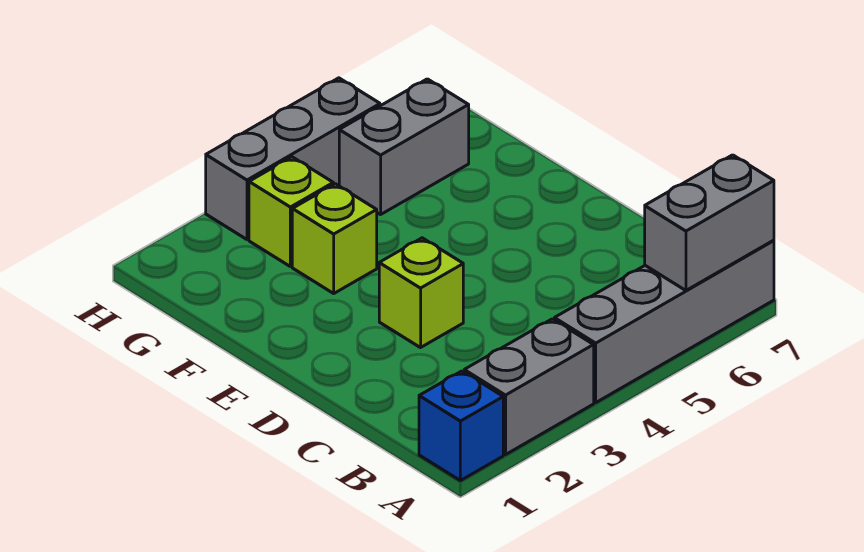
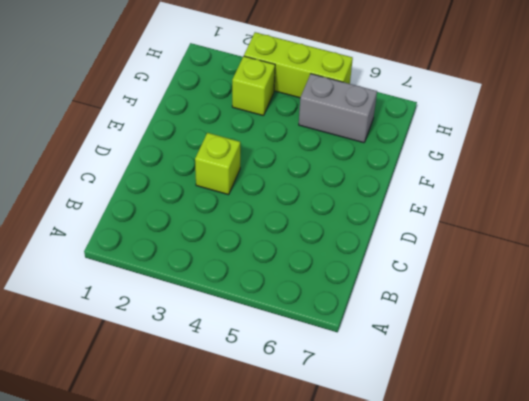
lime 1x3 brick [244,32,353,98] -> grey 1x3 brick [206,78,380,239]
none -> blue 1x1 brick [419,371,503,481]
none -> grey 1x2 brick [464,319,594,455]

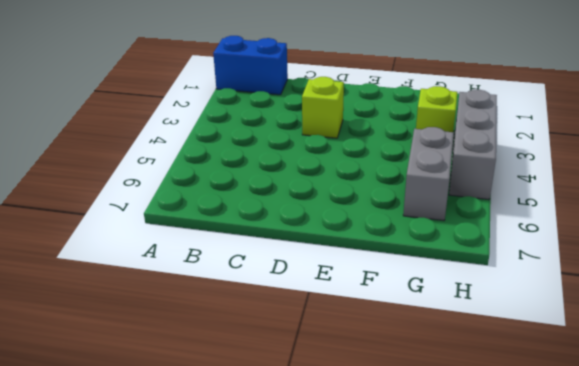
blue 1x2 brick [213,36,288,95] -> blue 1x1 brick [419,371,503,481]
none -> grey 1x2 brick [464,319,594,455]
none -> grey 1x4 brick [554,240,774,402]

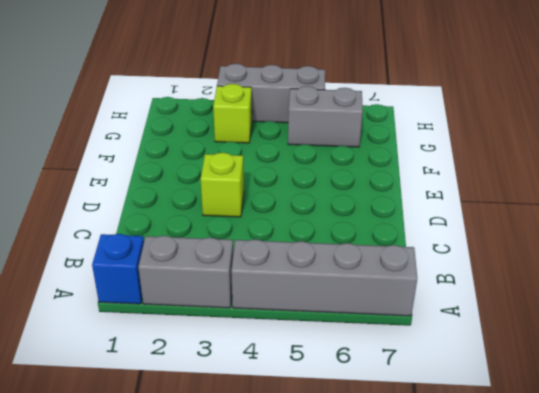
none -> lime 1x1 brick [292,184,377,293]
none -> grey 1x2 brick [645,155,774,290]

